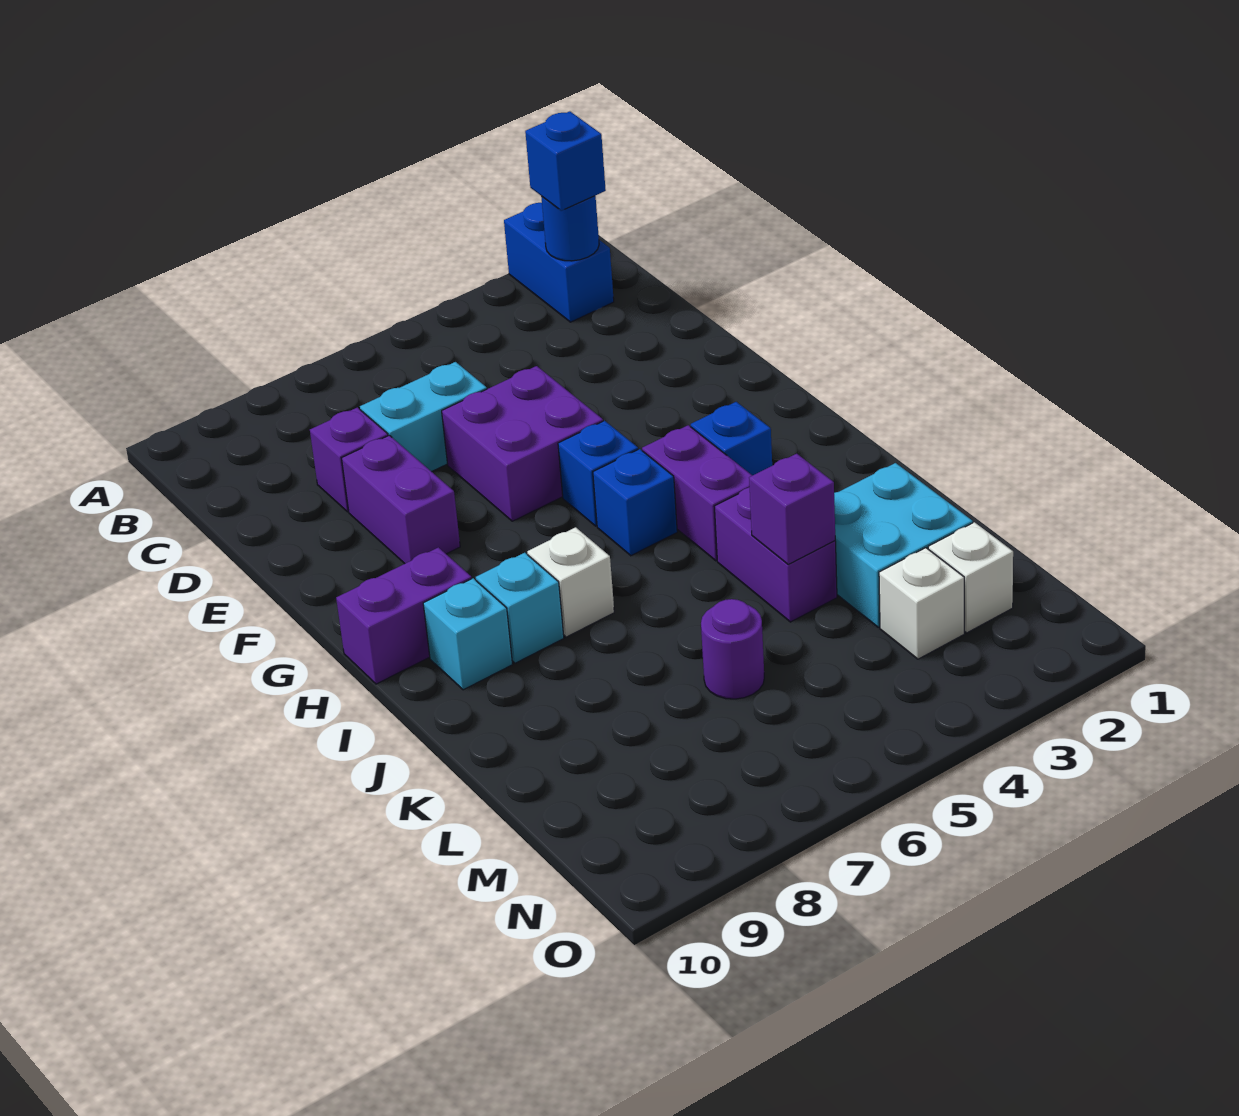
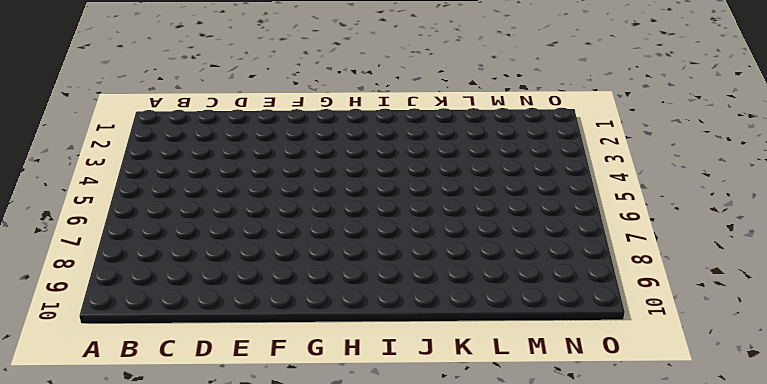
none -> blue 1x2 brick [504,203,614,322]
none -> cyan 1x2 brick [360,362,487,472]
none -> purple 1x1 brick [310,407,388,512]

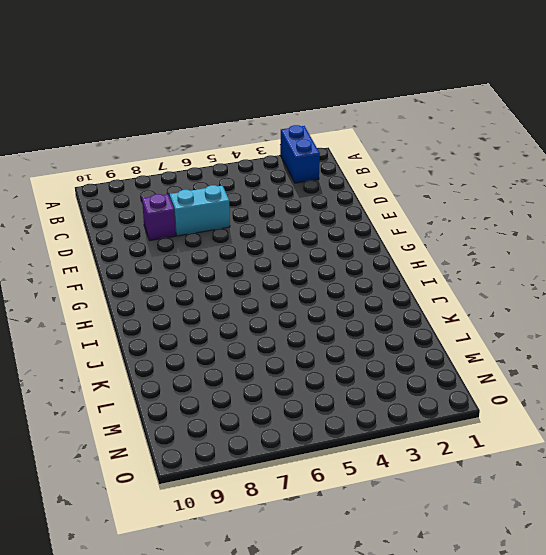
none -> purple 2x2 brick [442,366,603,521]
none -> purple 1x2 brick [342,435,460,564]
none -> blue 1x1 brick [558,421,638,526]

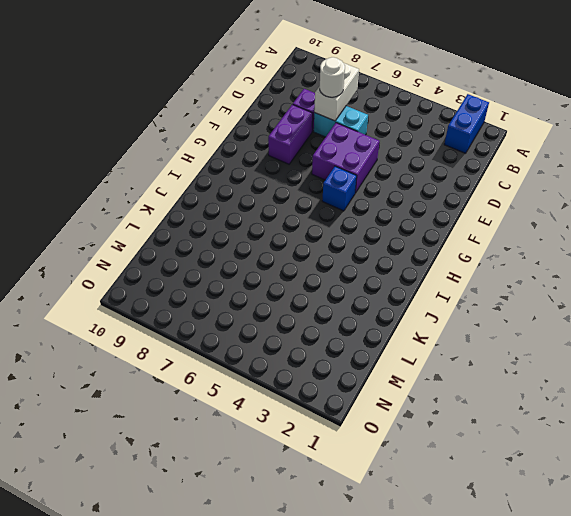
white 1x2 brick [314,63,359,121] -> none
white 1x1 round brick [320,57,345,97] -> none
none -> blue 1x1 brick [691,402,772,476]
none -> purple 1x2 brick [642,425,752,561]
none -> blue 1x1 brick [593,449,677,556]

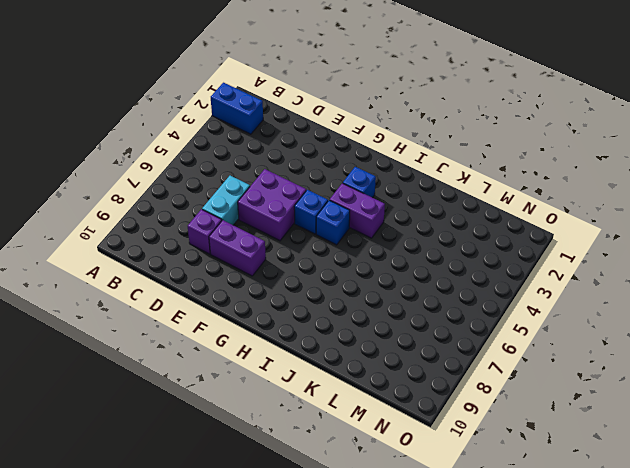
none -> purple 1x2 brick [336,547,472,684]
none -> white 1x1 brick [527,527,614,637]
none -> cyan 1x1 brick [476,553,564,663]

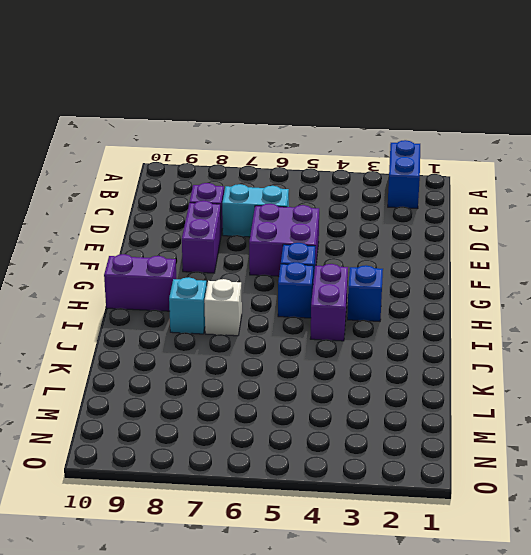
none -> cyan 1x1 brick [423,578,513,690]
none -> purple 1x2 brick [714,487,837,622]
none -> cyan 2x2 brick [834,463,973,627]

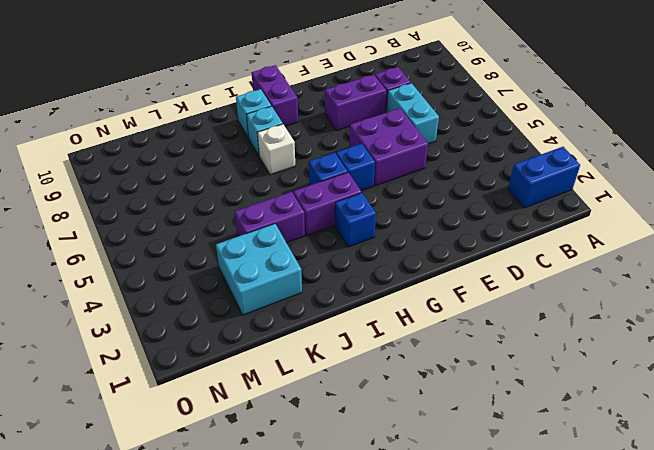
none -> purple 1x1 round brick [701,599,764,699]
none -> white 1x1 brick [928,522,1013,633]
none -> white 1x1 brick [879,548,964,659]

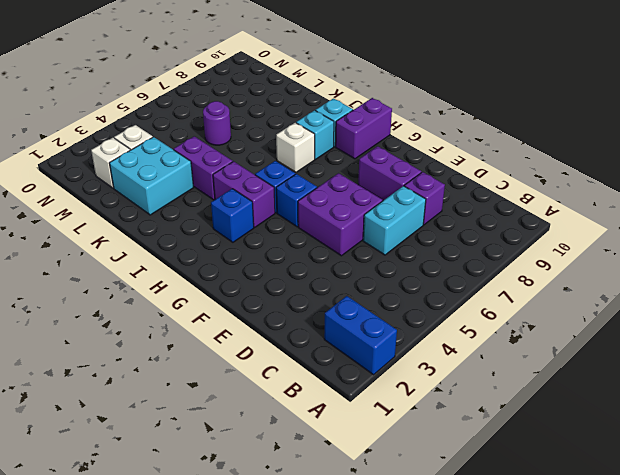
none -> blue 1x1 round brick [541,196,599,261]
none -> purple 1x1 brick [749,454,835,564]
none -> blue 1x1 brick [525,111,606,211]

